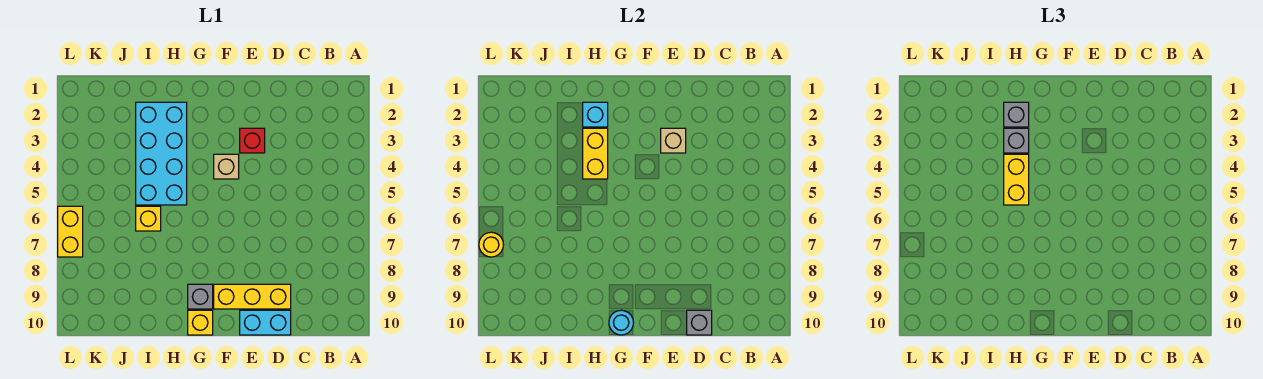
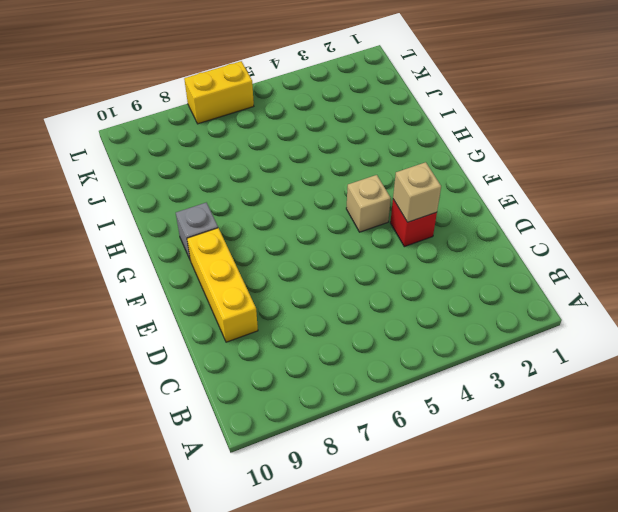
none -> cyan 1x2 brick [240,310,291,335]
none -> yellow 1x1 brick [188,310,213,335]
none -> cyan 2x4 brick [136,102,187,205]

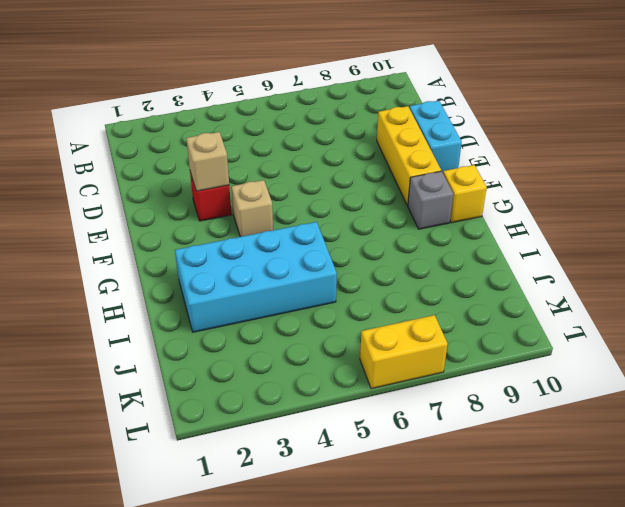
none -> yellow 1x1 brick [136,206,161,231]
none -> grey 1x1 brick [687,310,712,335]
none -> cyan 1x1 round brick [609,310,634,335]

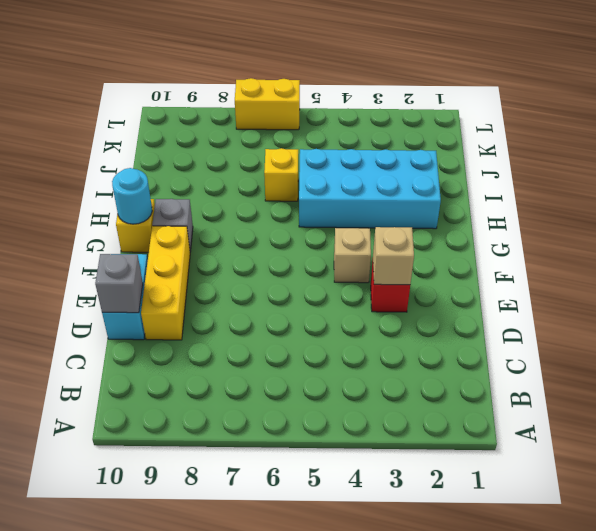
none -> cyan 1x1 brick [583,102,608,127]
none -> yellow 1x2 brick [583,128,608,179]
none -> yellow 1x1 round brick [479,232,504,257]

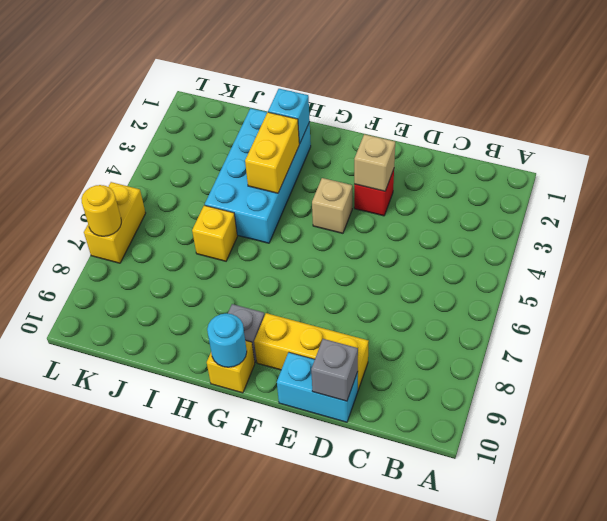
none -> grey 1x1 brick [1004,102,1029,127]
none -> grey 1x1 brick [1004,128,1029,153]
none -> yellow 1x2 brick [1004,154,1029,205]

